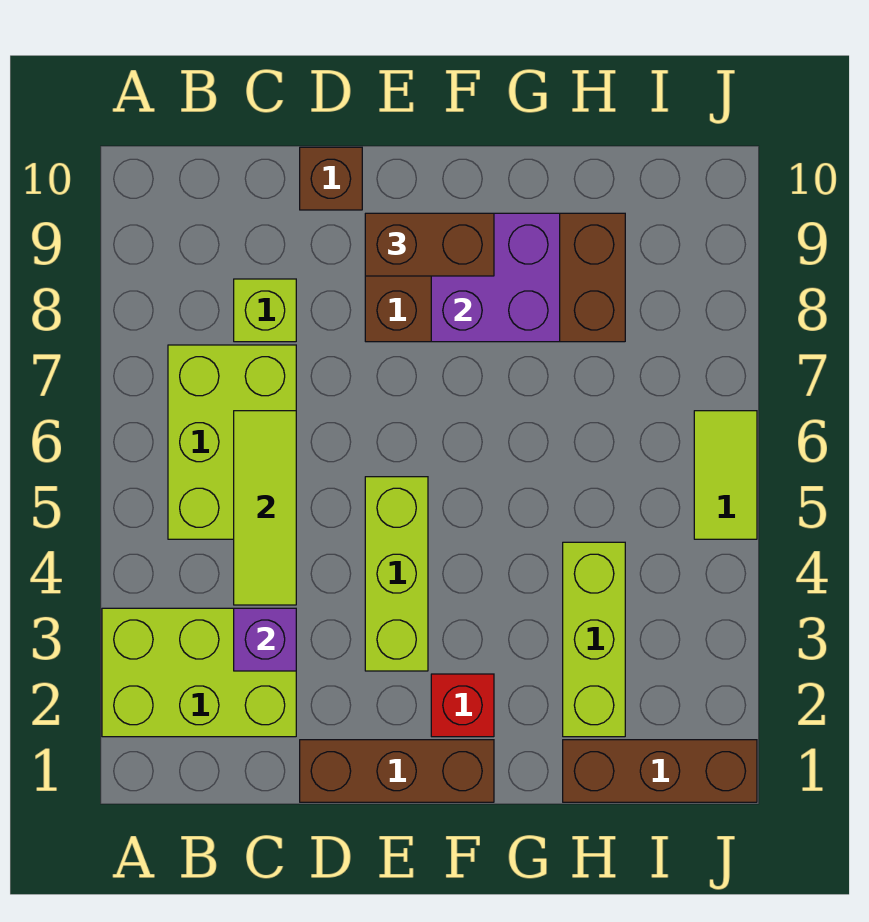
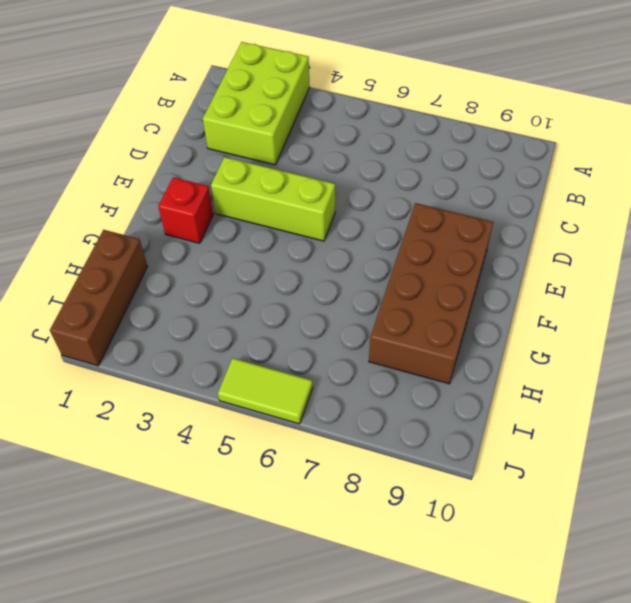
none -> lime 2x3 brick [168,345,296,539]
none -> lime 1x1 brick [234,279,296,342]
none -> brown 1x3 brick [300,740,494,802]

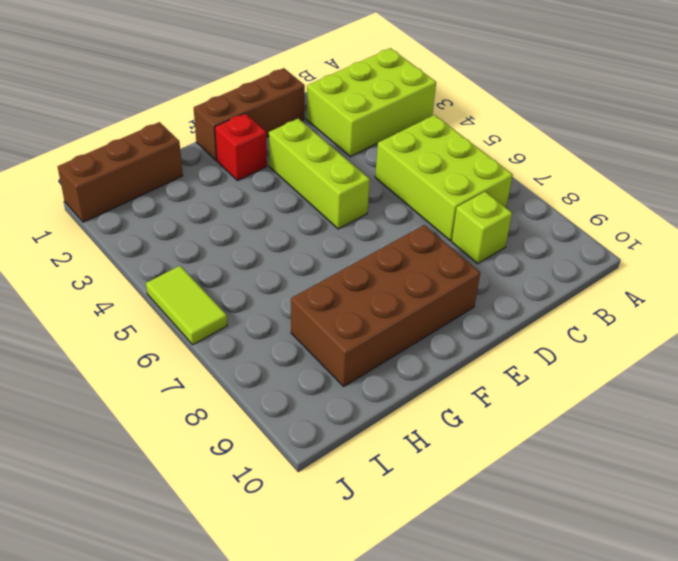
none -> brown 1x1 brick [300,147,362,210]
none -> lime 1x3 brick [563,542,625,737]
none -> purple 1x1 brick [234,608,296,671]

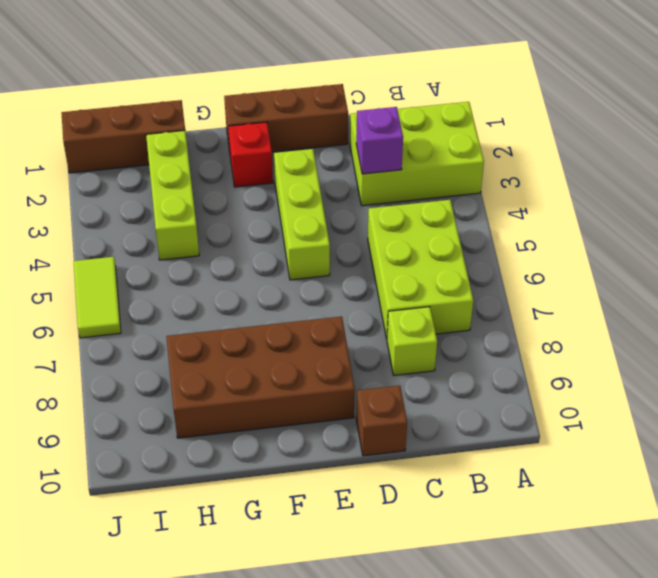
none -> lime 1x3 tile [234,411,296,605]
none -> purple 2x2 brick [431,213,560,342]
none -> brown 1x2 brick [365,213,494,276]

